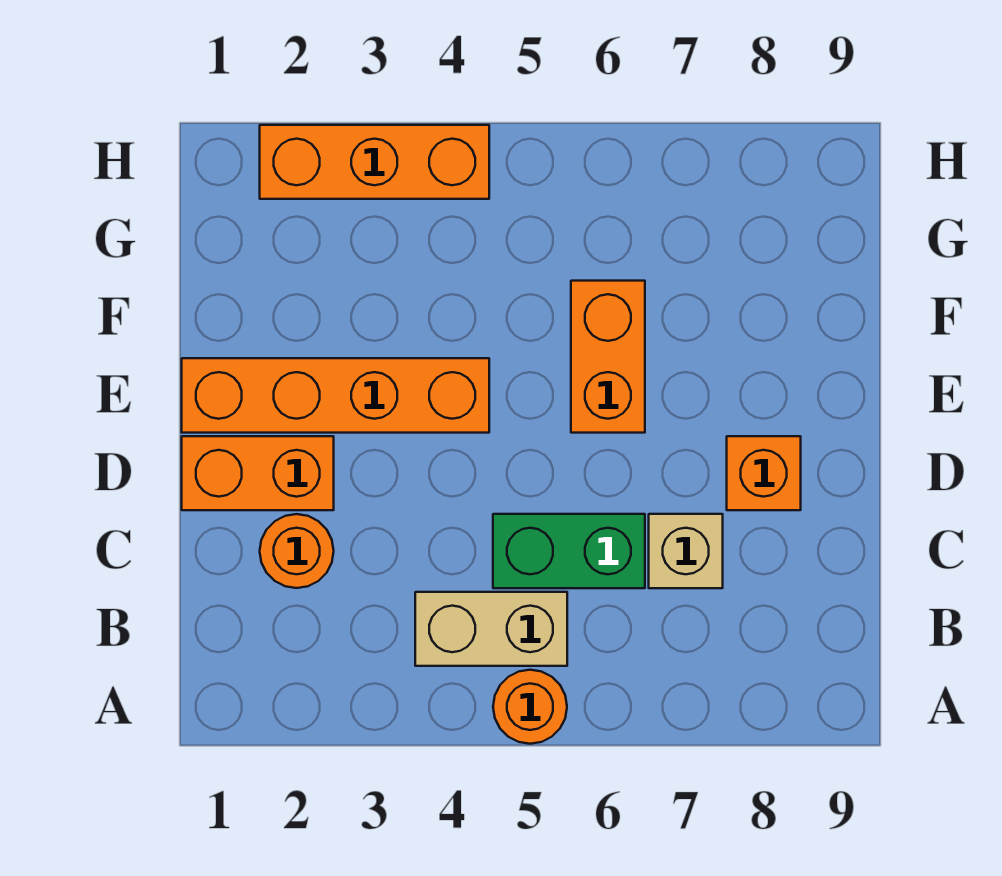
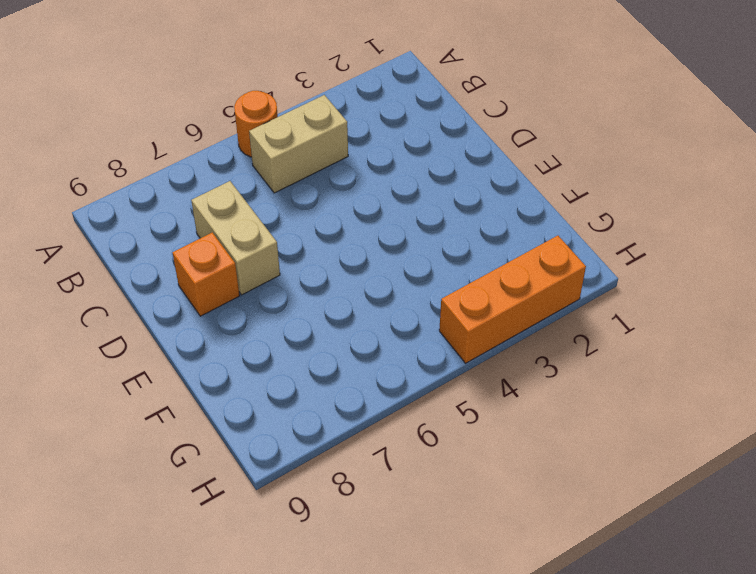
tan 1x2 brick [191,181,280,295] -> tan 1x1 brick [649,514,723,588]
none -> orange 1x1 round brick [260,514,334,588]
none -> green 1x2 brick [493,514,645,588]

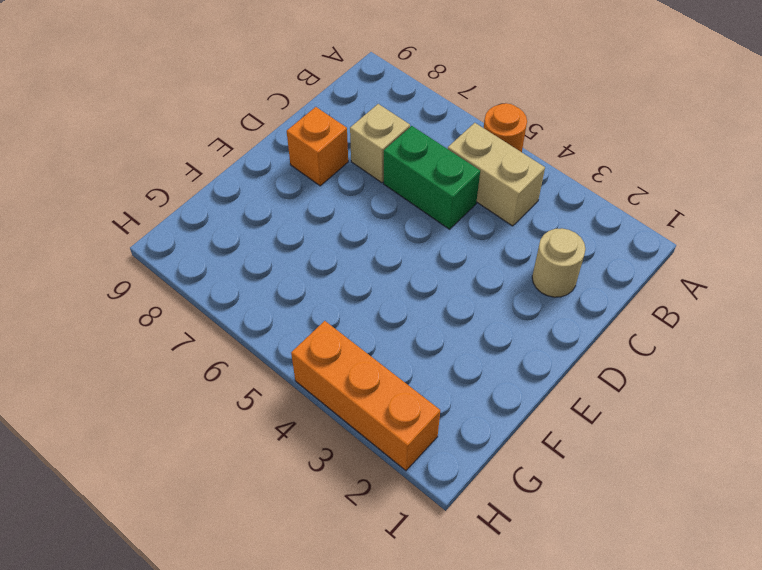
tan 1x1 round brick [532,228,585,297] -> orange 1x1 round brick [260,514,334,588]
none -> orange 1x2 brick [182,436,334,510]
none -> orange 1x4 brick [182,358,489,433]

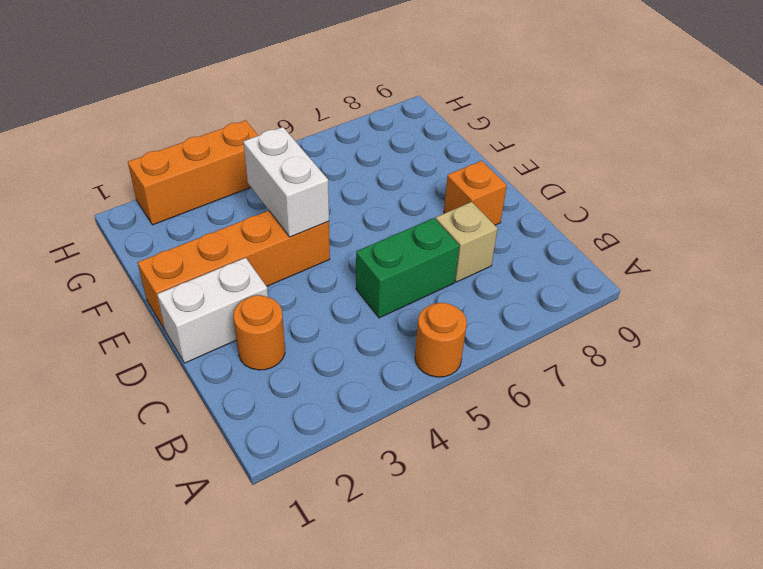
white 1x2 brick [157,258,268,363] -> orange 1x2 brick [182,436,334,510]
white 1x2 brick [243,127,329,237] -> none
none -> tan 1x2 brick [415,592,567,666]
none -> orange 1x2 brick [571,281,645,433]

